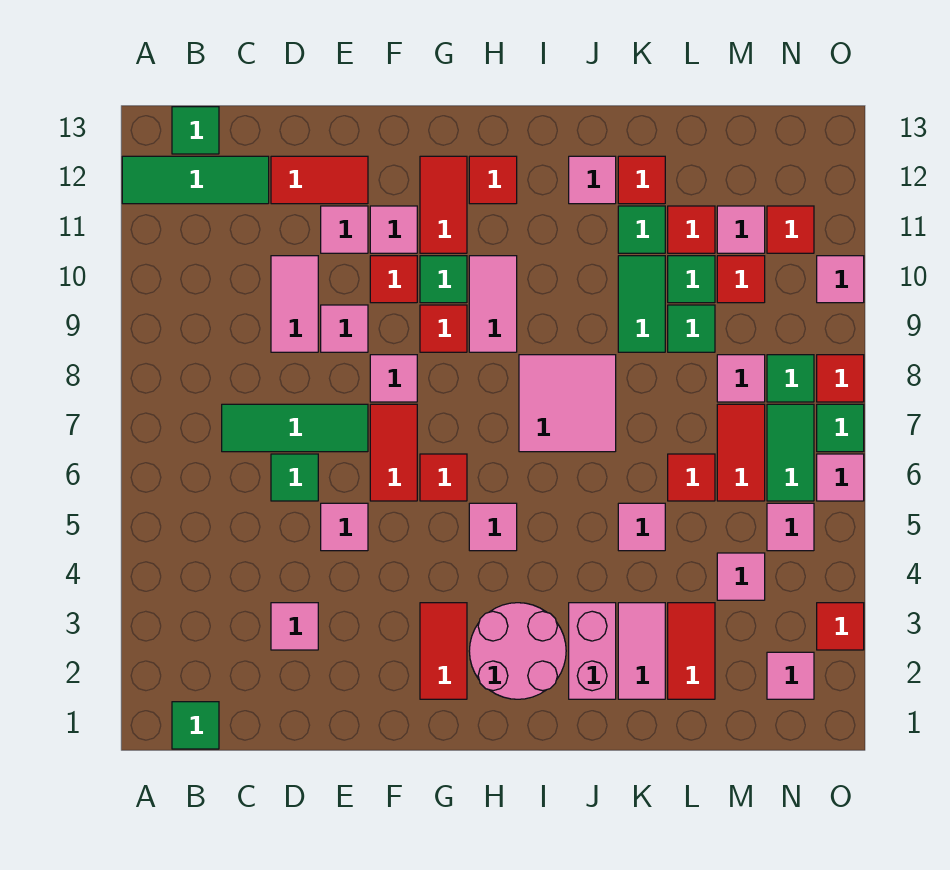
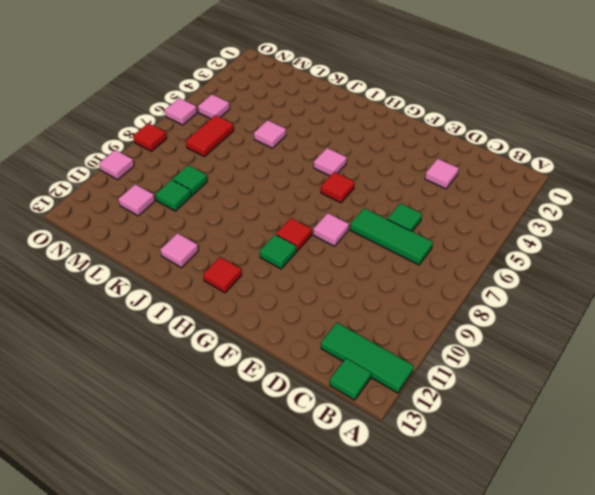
none -> green 1x1 tile [172,702,219,749]
none -> pink 1x2 tile [271,256,318,352]
none -> red 1x2 tile [271,156,368,204]
none -> pink 1x1 tile [321,503,368,551]

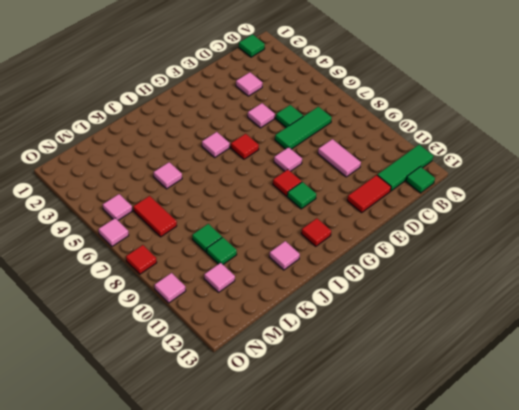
none -> pink 1x1 tile [321,305,368,352]
none -> pink 1x1 tile [321,206,368,253]
none -> red 1x2 tile [370,404,417,501]
none -> red 1x1 tile [370,256,417,303]

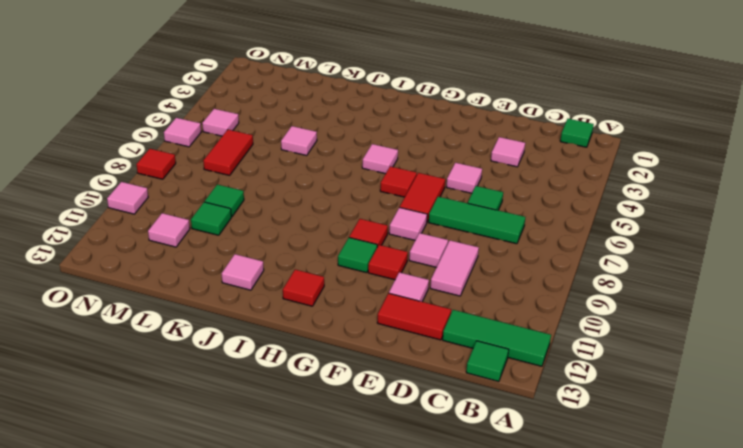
none -> pink 1x1 tile [370,206,417,253]
none -> red 1x2 tile [420,603,467,699]
none -> red 1x2 tile [420,156,467,253]
none -> pink 2x2 round brick [469,603,566,699]

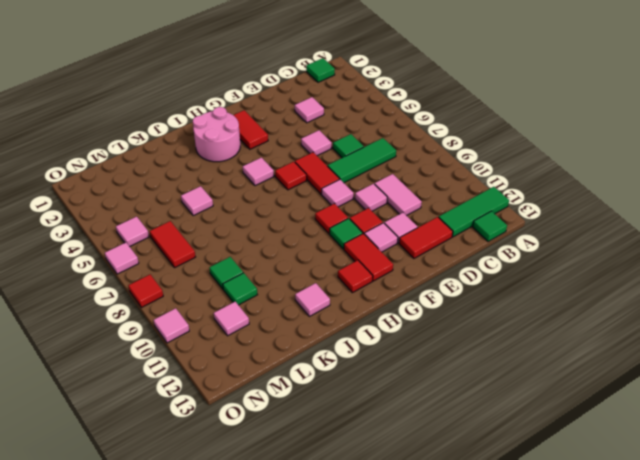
none -> pink 1x2 tile [469,256,517,352]
none -> pink 2x2 tile [519,355,616,452]
none -> pink 1x2 brick [569,603,616,699]
none -> pink 1x2 tile [618,603,665,699]

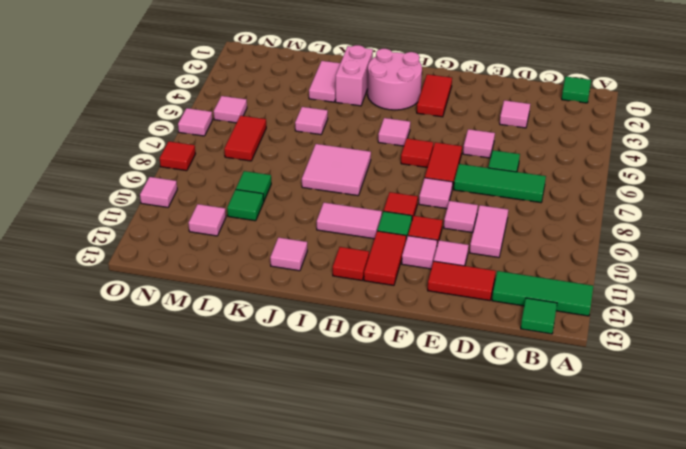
pink 1x2 tile [317,203,382,239] -> pink 1x2 tile turned to [469,256,517,352]
none -> green 1x2 tile [618,256,665,352]
none -> green 1x1 tile [618,206,665,253]
none -> red 1x1 tile [618,156,665,204]
none -> red 1x2 tile [668,603,715,699]

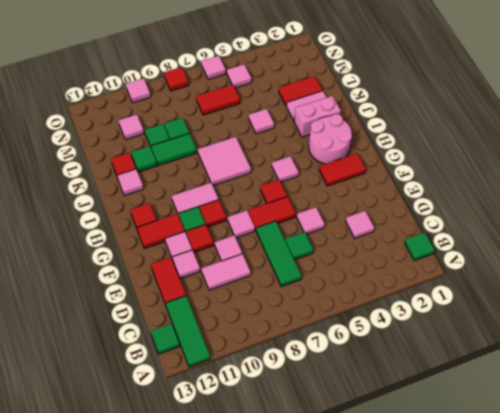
none -> red 1x1 tile [668,454,715,501]
none -> red 1x1 tile [668,206,715,253]
none -> pink 1x1 tile [717,553,765,600]
none -> pink 1x1 tile [717,355,765,402]

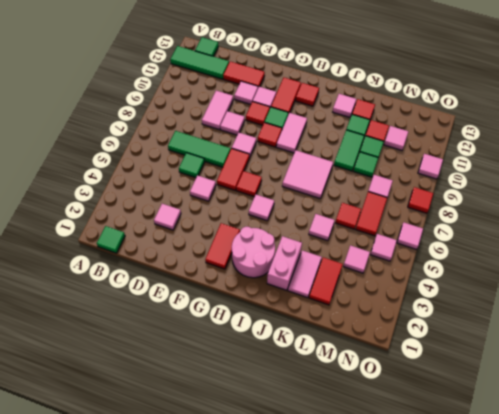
none -> red 1x1 tile [717,256,765,303]
none -> pink 1x1 tile [767,652,814,699]
none -> green 1x2 tile [767,404,814,501]
none -> green 1x1 tile [767,355,814,402]

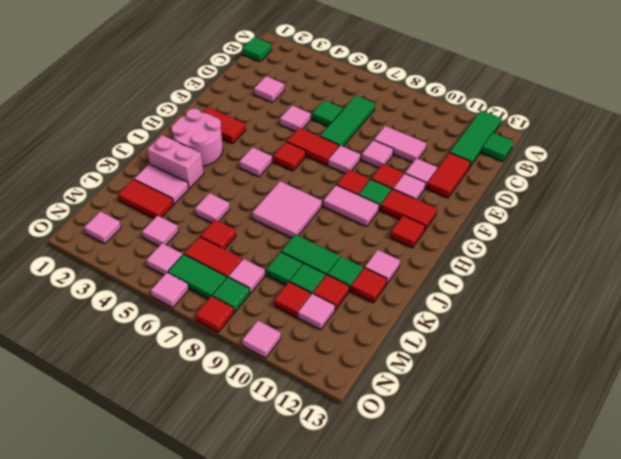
none -> red 1x1 tile [767,206,814,253]
none -> red 1x1 tile [817,603,864,650]
none -> green 1x1 tile [817,404,864,452]

